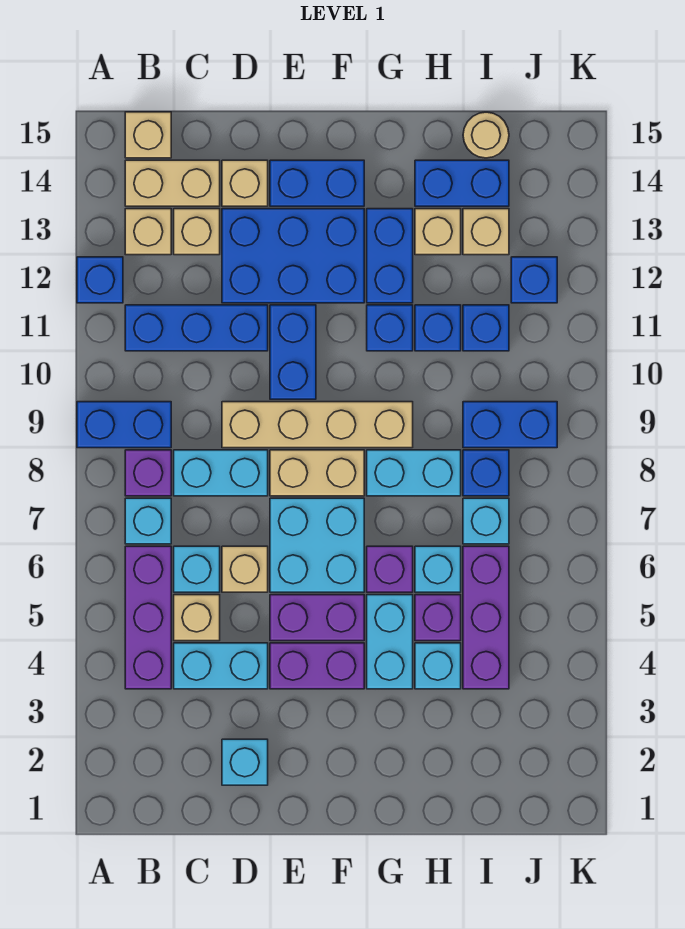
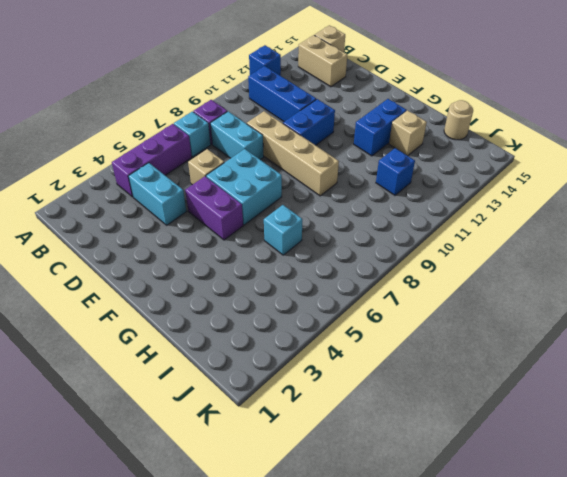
none -> blue 1x2 brick [77,402,171,448]
none -> tan 1x1 brick [125,209,171,255]
none -> tan 1x1 brick [174,595,220,641]
none -> cyan 1x1 brick [174,546,220,592]

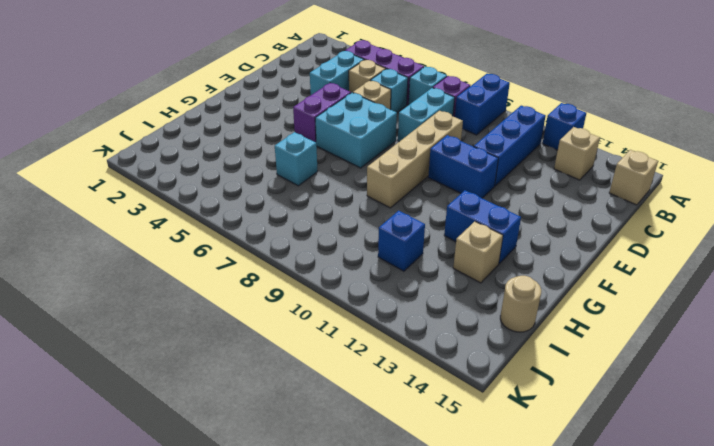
none -> tan 1x2 brick [125,160,220,206]
none -> tan 1x1 brick [174,209,220,255]
none -> cyan 1x1 brick [222,739,268,785]
none -> blue 2x3 brick [222,209,364,303]

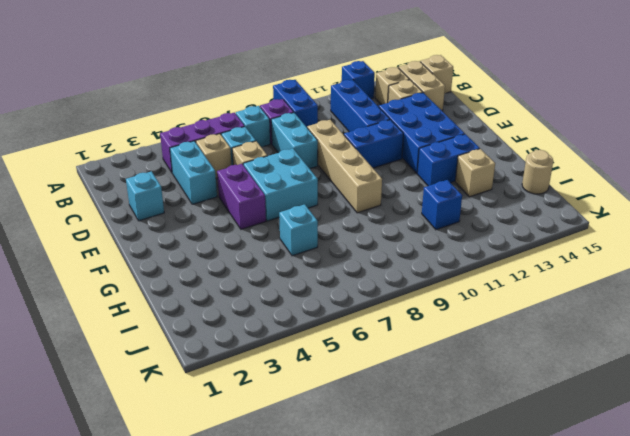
none -> tan 1x1 brick [222,160,268,206]
none -> purple 1x2 brick [270,643,364,689]
none -> tan 1x2 brick [270,450,364,496]
none -> blue 1x2 brick [270,160,364,206]

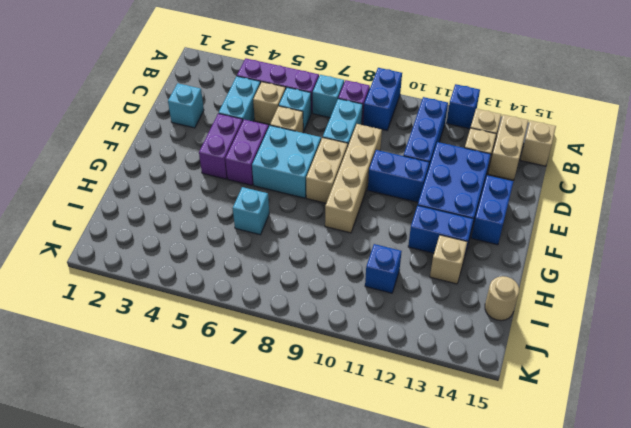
none -> tan 1x1 brick [222,160,268,206]
none -> cyan 1x2 brick [367,595,413,689]
none -> purple 1x1 brick [367,546,413,592]
none -> cyan 1x2 brick [367,450,461,496]

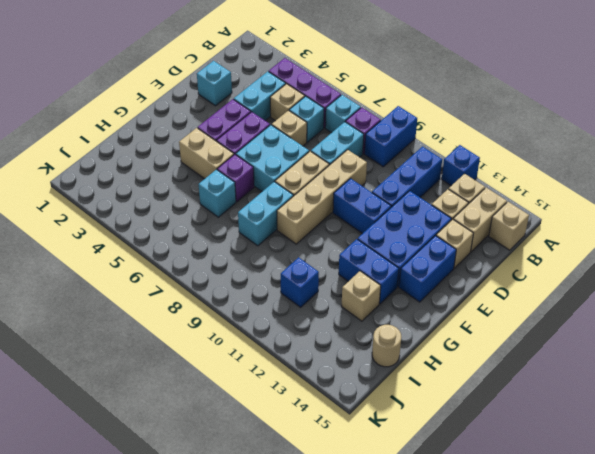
tan 1x2 brick [179,128,234,179] -> cyan 1x2 brick [367,595,413,689]
none -> blue 1x1 brick [367,305,413,351]
none -> cyan 1x1 brick [415,643,461,689]
none -> purple 1x1 brick [415,595,461,641]
none -> blue 1x1 brick [415,305,461,351]

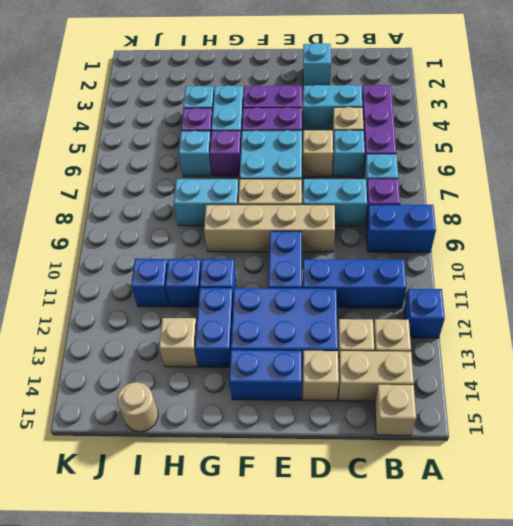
none -> blue 1x2 brick [415,160,509,206]
none -> purple 1x3 brick [463,546,509,689]
none -> cyan 1x1 brick [463,498,509,544]
none -> blue 1x1 brick [463,450,509,496]

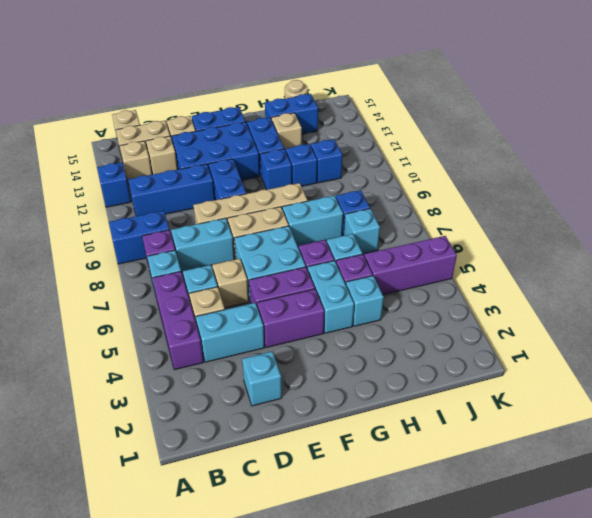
purple 1x3 brick [364,236,457,295] -> purple 1x3 brick turned to [463,546,509,689]
none -> blue 1x2 brick [463,402,557,448]
none -> tan 1x1 brick [463,209,509,255]
none -> blue 1x1 brick [511,257,557,303]

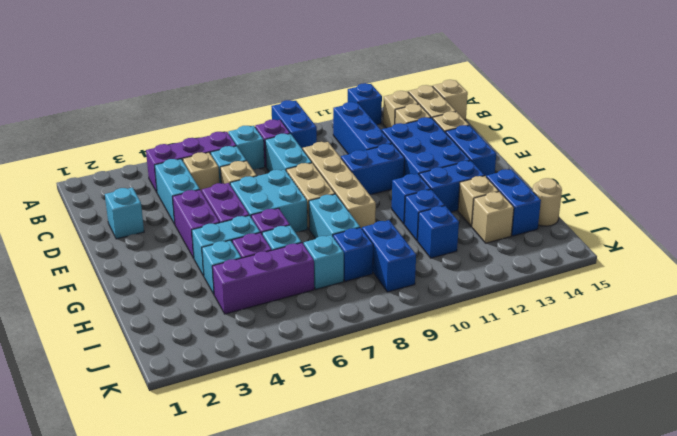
none -> blue 1x1 brick [511,257,557,303]

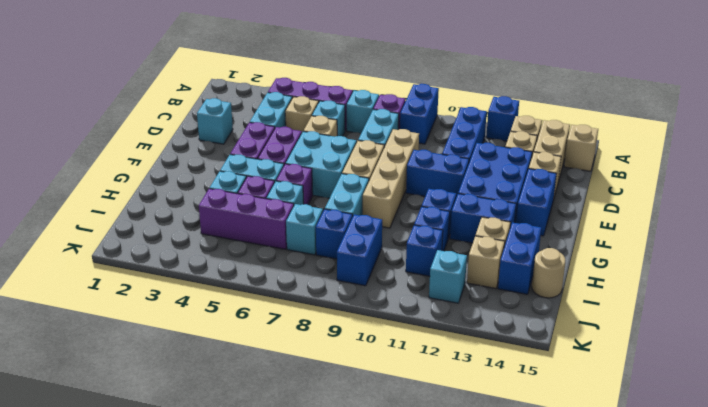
cyan 1x1 brick [429,250,467,303] -> blue 1x1 brick [511,257,557,303]

